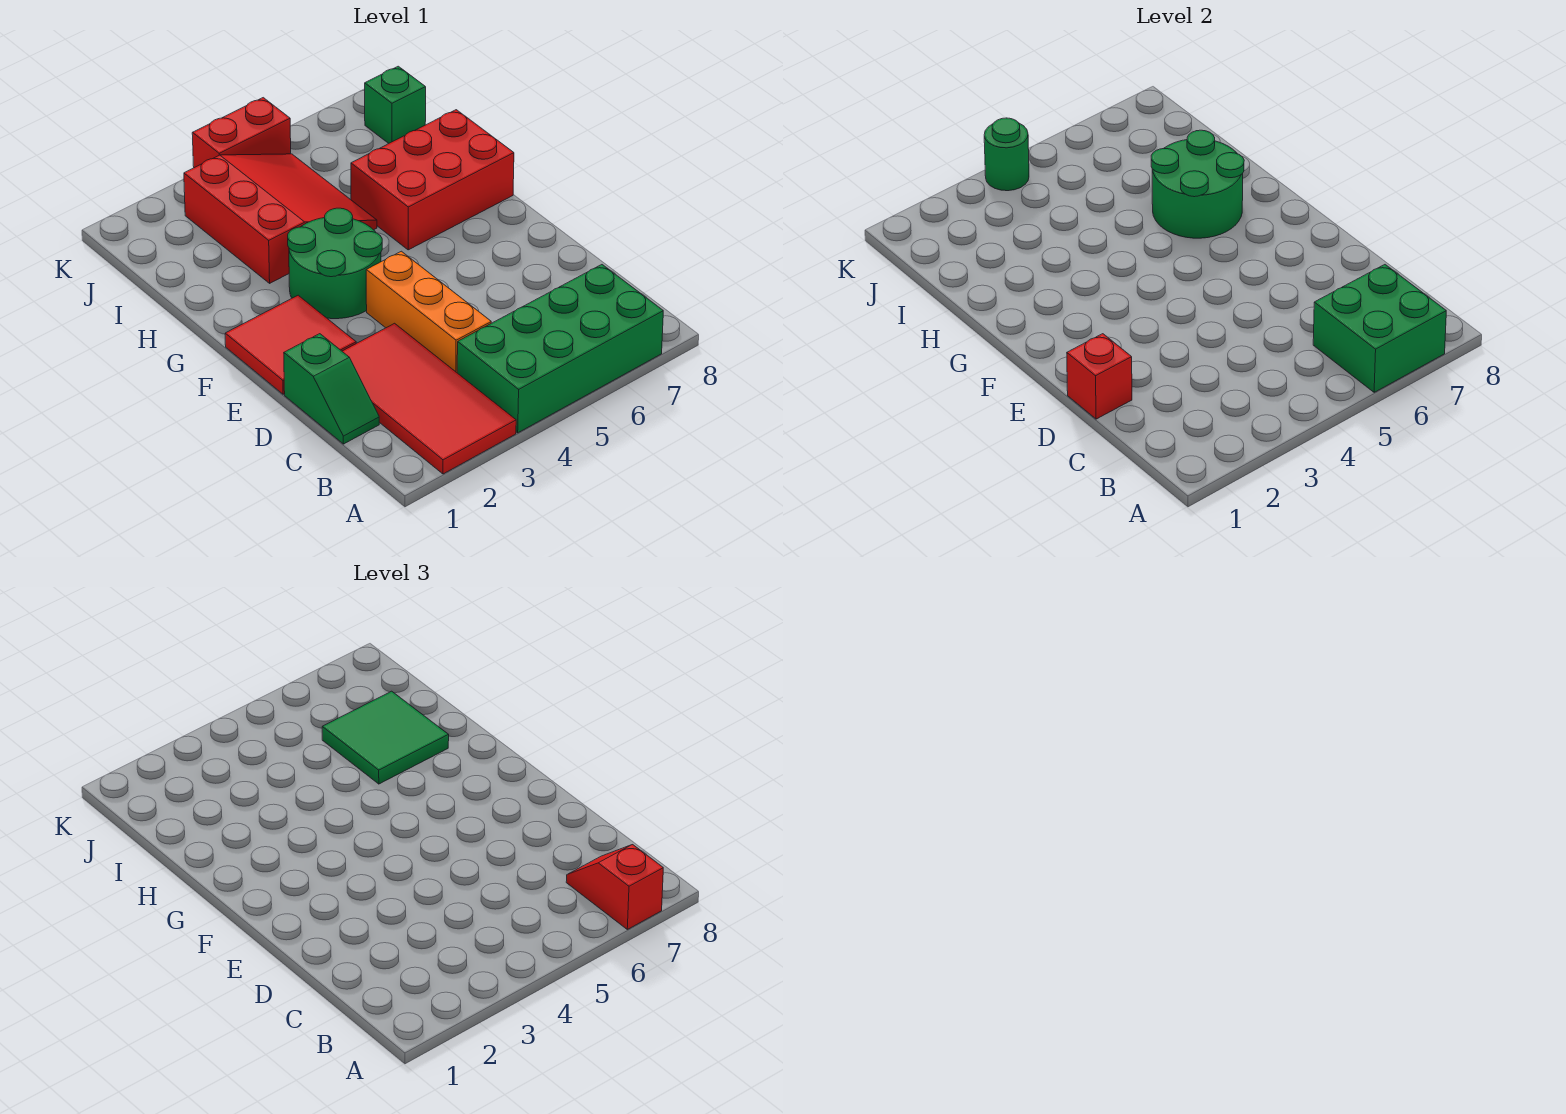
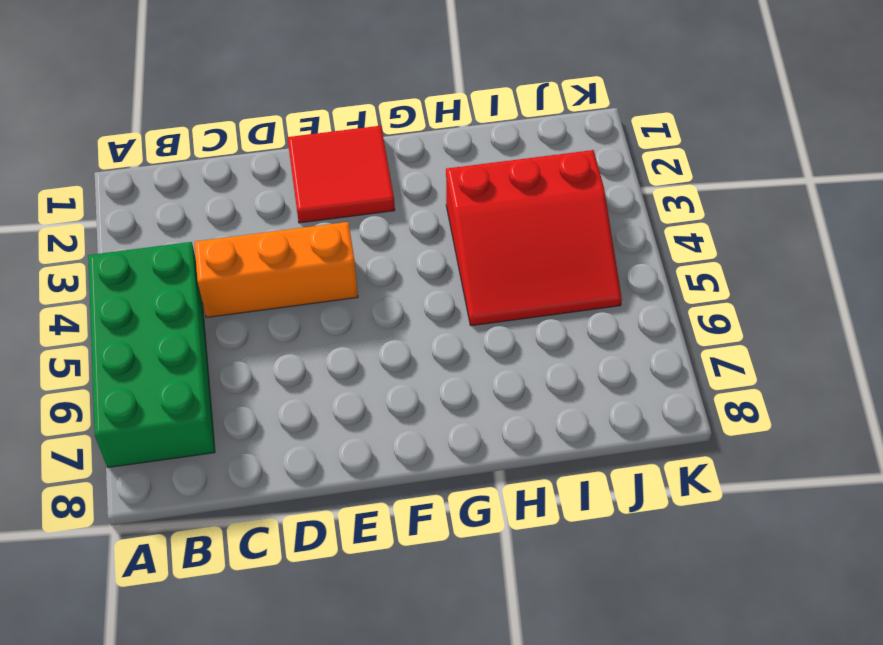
none -> red 2x4 tile [342,323,516,474]
none -> green 1x2 slope [284,334,379,444]
none -> green 2x2 round brick [288,208,382,319]

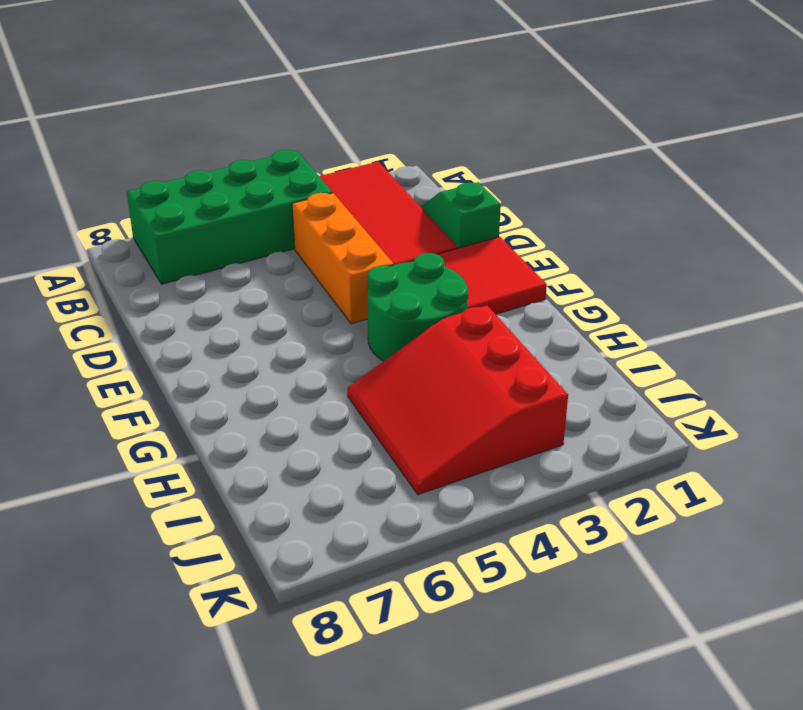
none -> red 2x3 brick [351,110,514,250]
none -> green 1x1 brick [365,66,426,143]
none -> red 1x2 brick [192,98,291,168]

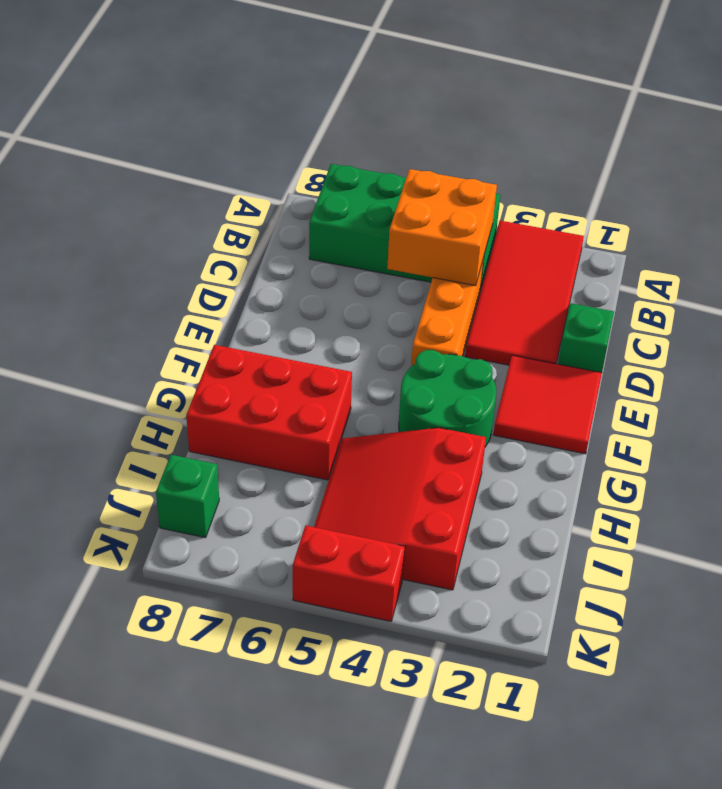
orange 2x2 brick [387,169,497,286] -> none
none -> green 2x2 brick [1313,265,1446,392]
none -> red 1x1 brick [1067,334,1132,419]
none -> green 2x2 round brick [1151,130,1244,238]

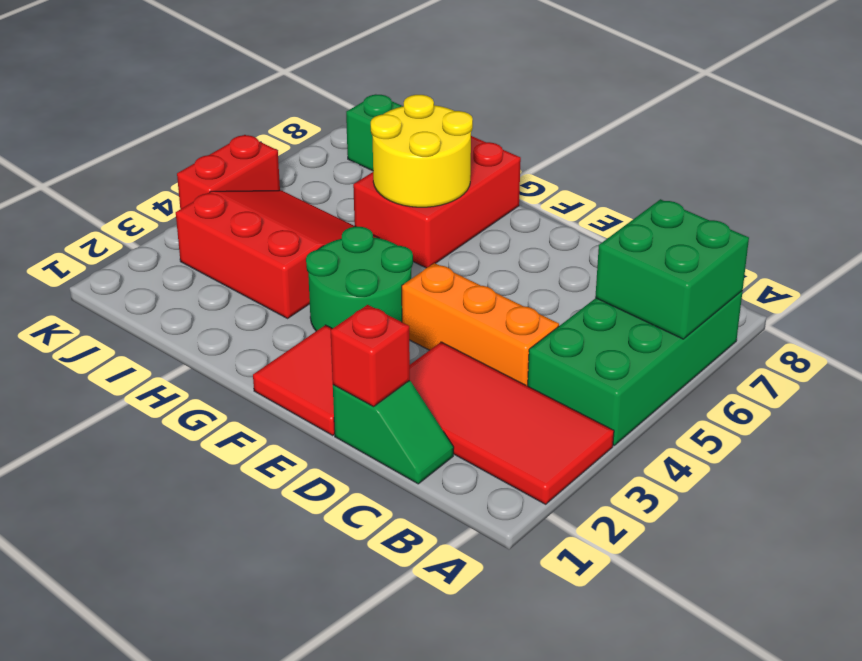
yellow 2x2 round brick [371,95,473,207] -> green 2x2 round brick [1151,130,1244,238]
none -> green 1x1 round brick [984,118,1029,191]
none -> red 1x2 slope [566,845,663,929]
none -> green 2x2 tile [322,691,449,784]

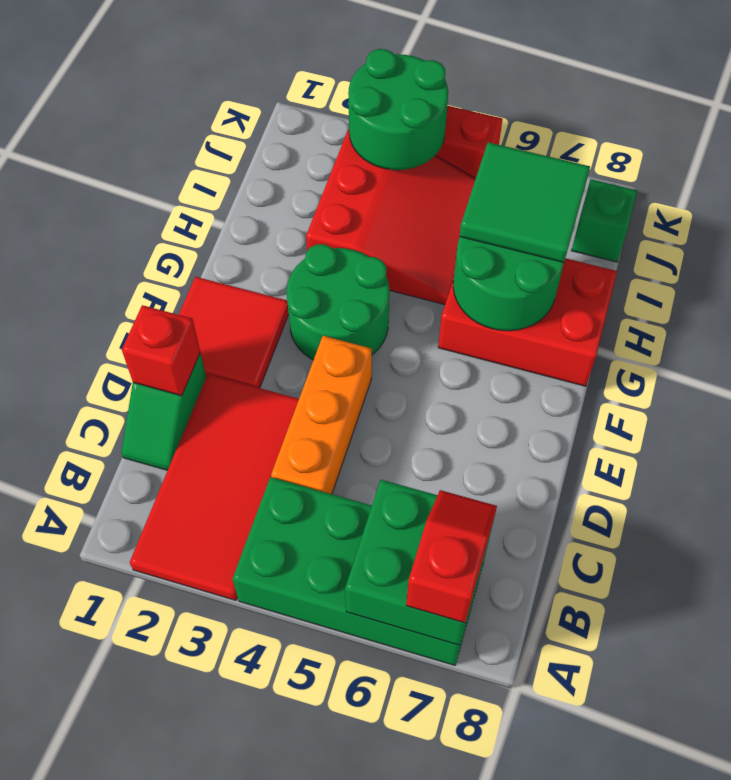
green 2x2 round brick [348,49,448,170] -> green 1x1 round brick [984,118,1029,191]

